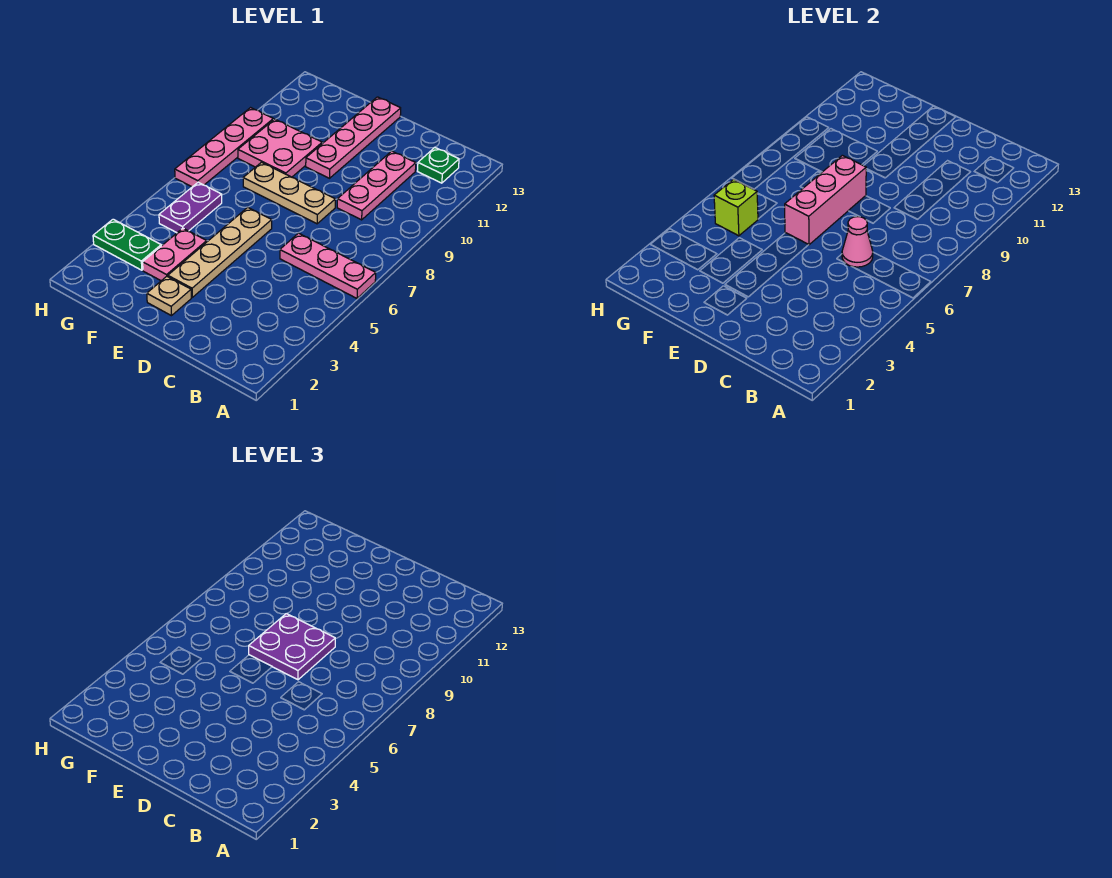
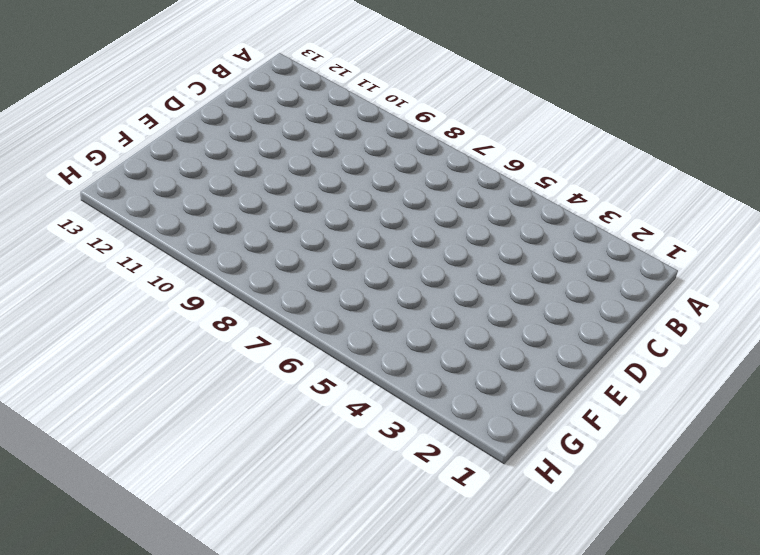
none -> pink 1x3 plate [280,233,376,298]
none -> green 1x1 plate [418,148,459,183]
none -> pink 1x3 plate [337,151,416,220]

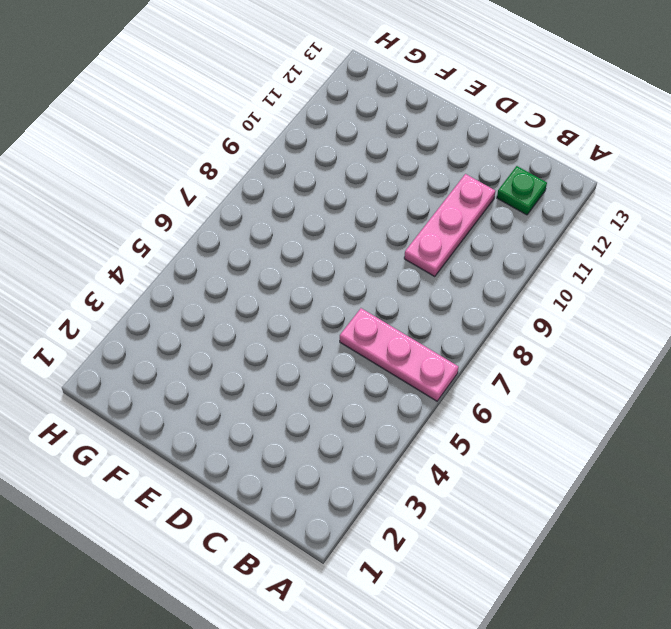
none -> tan 1x3 plate [243,162,335,224]
none -> tan 1x1 plate [147,276,191,316]
none -> tan 1x4 plate [168,207,272,297]

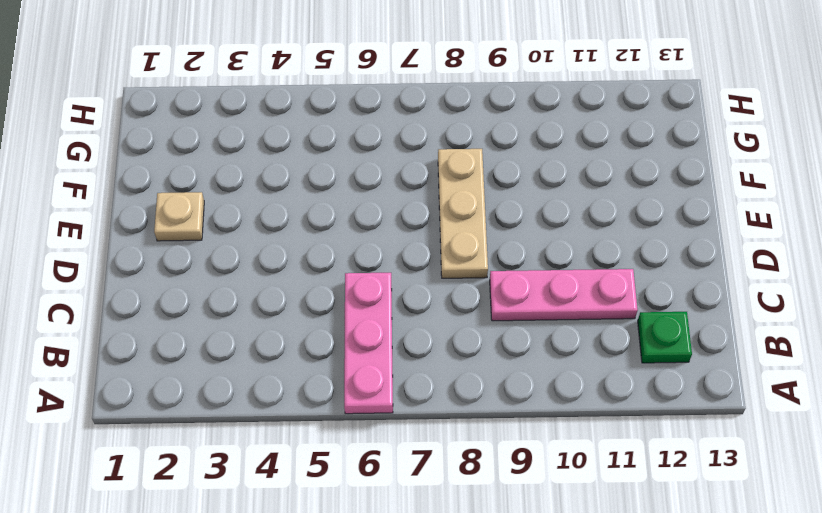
none -> tan 1x4 plate [168,207,272,297]
none -> pink 1x4 plate [306,97,401,178]
none -> pink 1x2 plate [143,228,207,281]

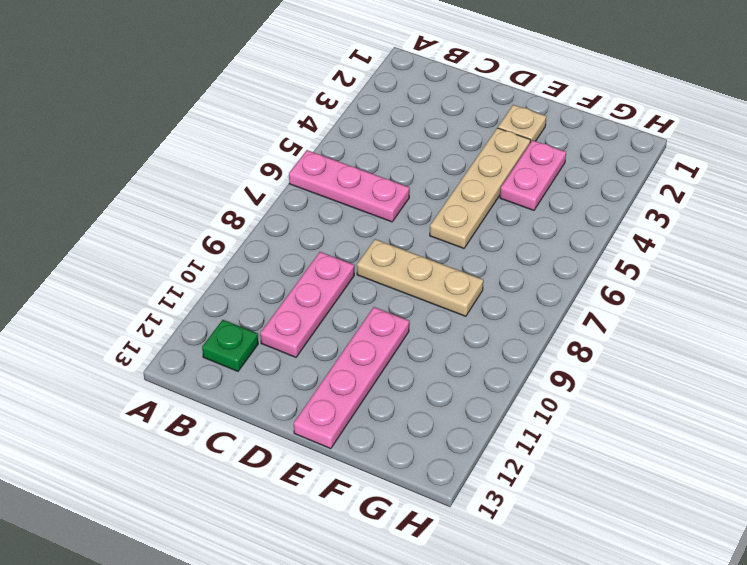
none -> pink 2x2 plate [238,119,322,177]
none -> green 1x2 plate [93,219,161,270]
none -> purple 1x2 plate [159,182,222,233]

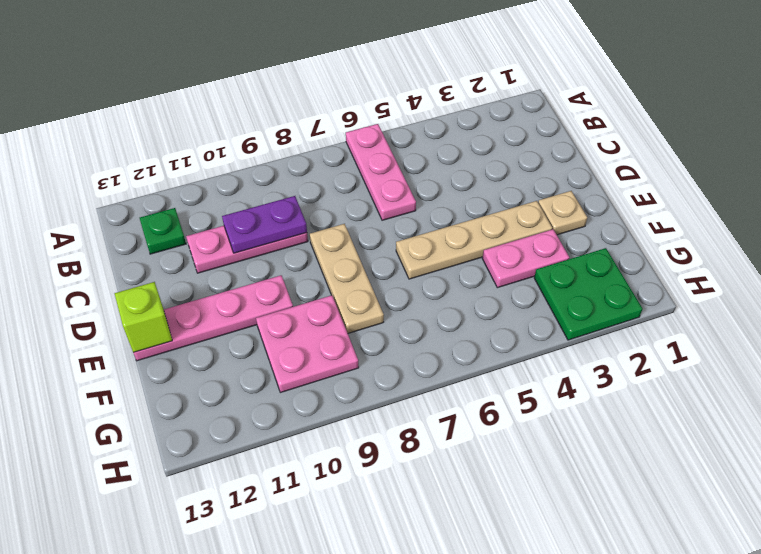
purple 1x2 plate [222,196,307,253] -> purple 1x2 plate moved to [159,182,222,233]
lime 1x1 brick [115,282,172,353] -> lime 1x1 brick moved to [714,179,758,236]
green 2x2 plate [534,248,643,340] -> green 1x2 plate [93,219,161,270]
none -> pink 1x4 plate [175,108,273,187]
none -> pink 1x1 cone [842,217,873,267]
none -> pink 1x3 brick [785,155,866,245]

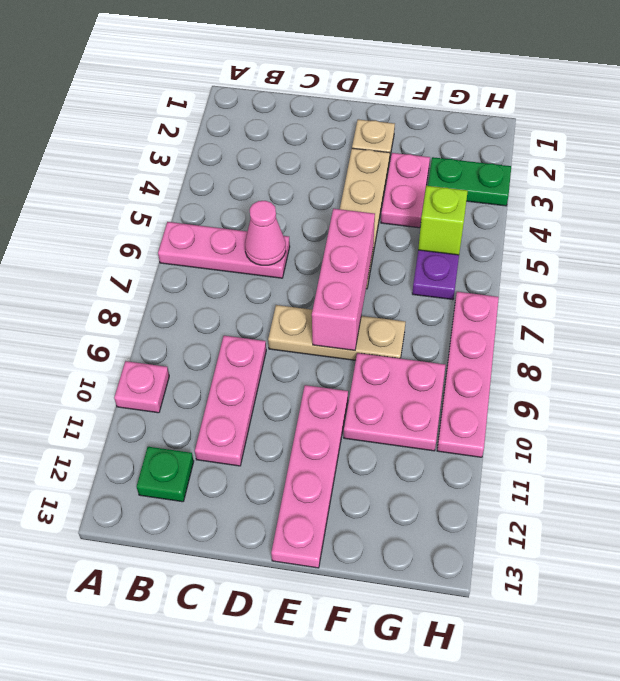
pink 1x1 plate [114,361,169,413] -> none
none -> purple 2x2 plate [249,614,335,680]

